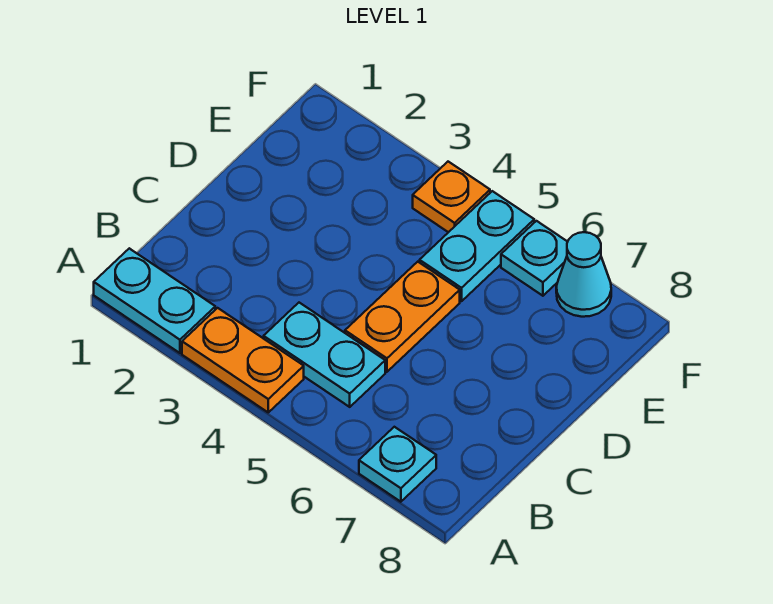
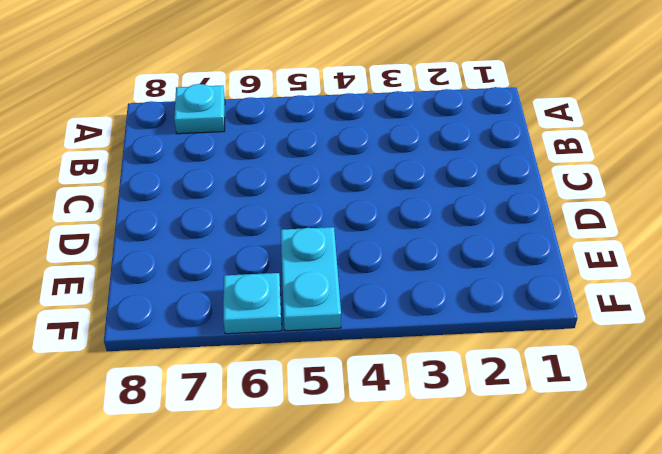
none -> cyan 1x2 plate [94,248,215,353]
none -> orange 1x2 plate [182,308,304,412]

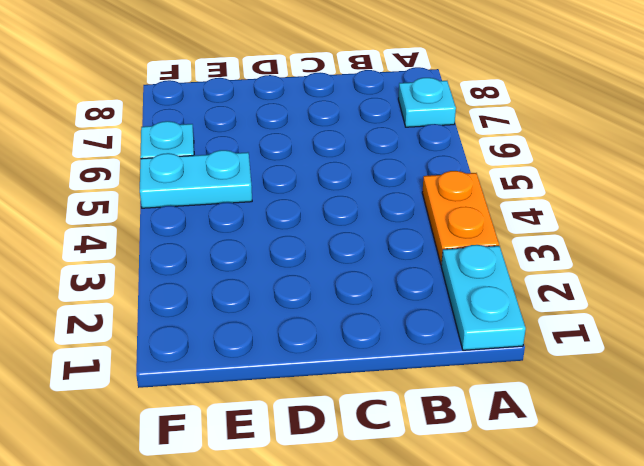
none -> cyan 1x2 plate [264,303,385,407]
none -> orange 1x2 plate [345,262,460,372]

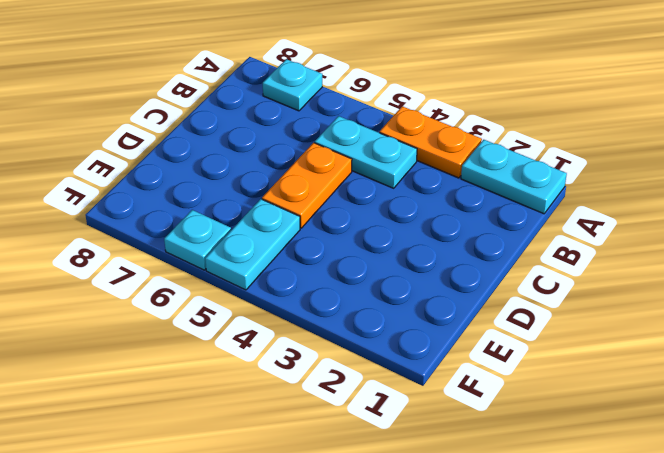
none -> orange 1x1 plate [413,162,490,232]
none -> cyan 1x1 cone [556,232,611,317]

